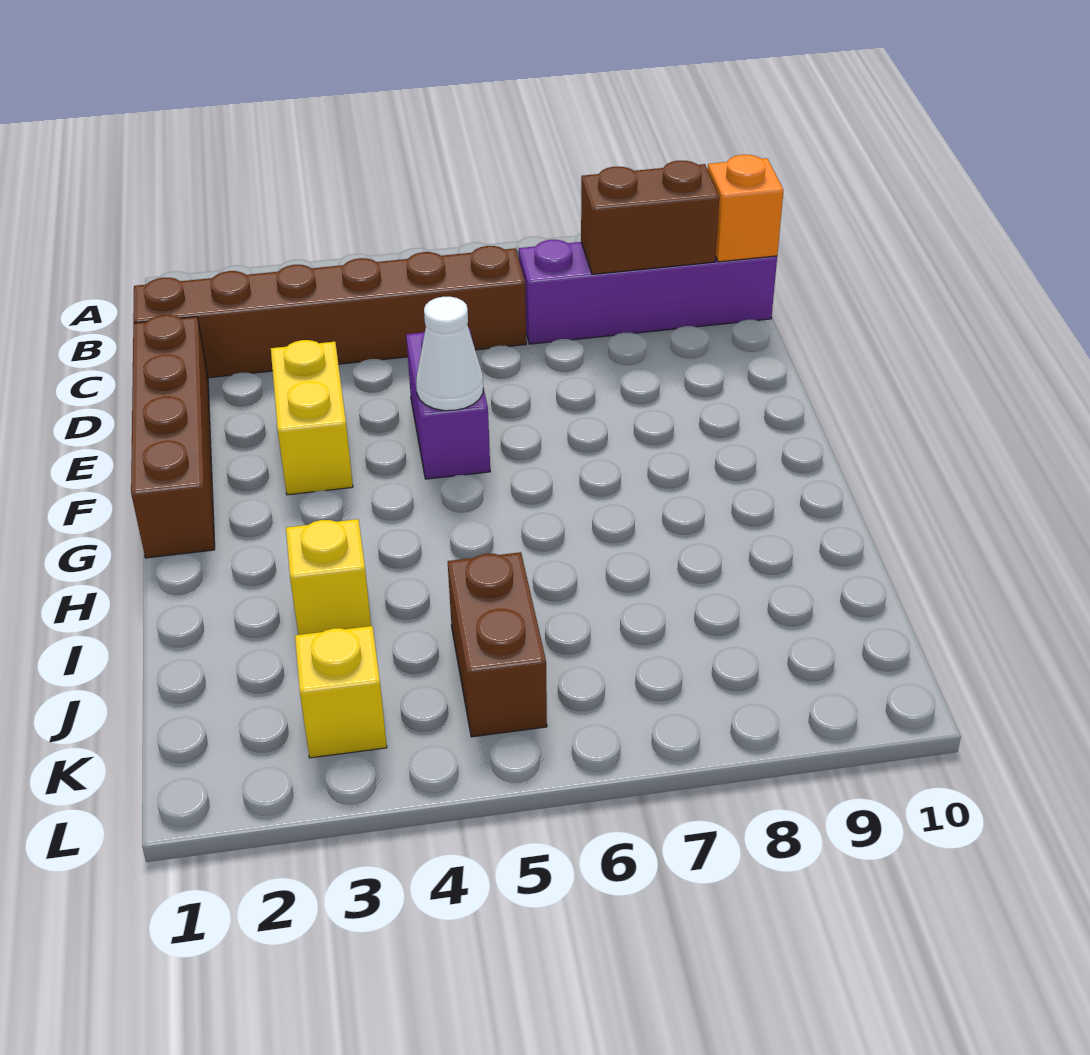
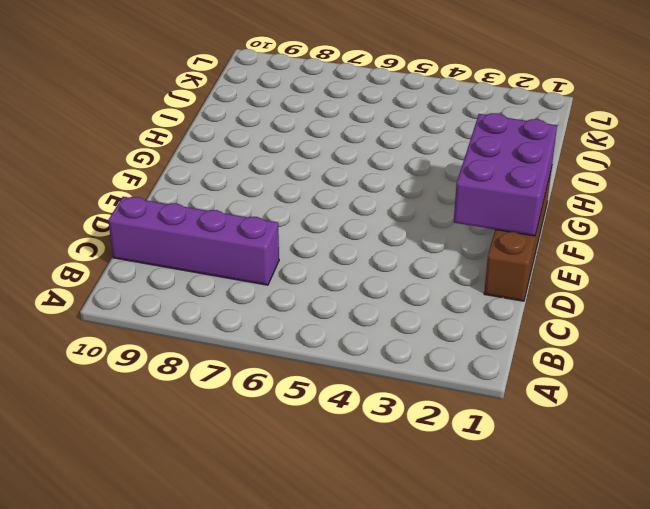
purple 2x3 brick [454,113,557,236] -> none
none -> brown 1x6 brick [133,246,526,378]
none -> yellow 1x2 brick [271,340,353,495]

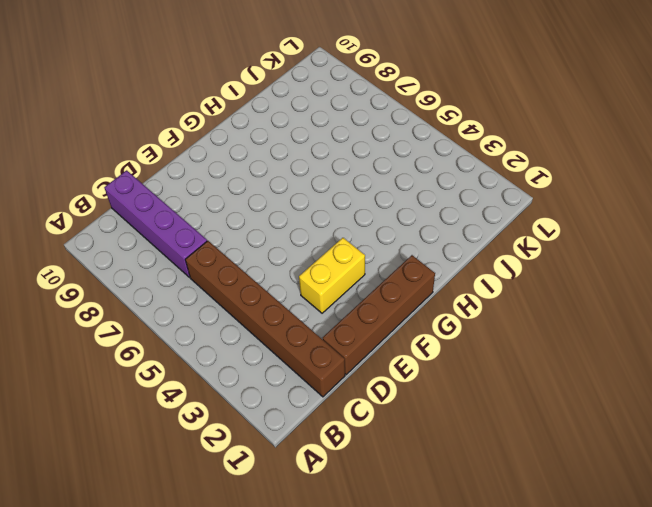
none -> purple 1x2 brick [406,328,490,479]
none -> yellow 1x1 brick [286,519,371,635]

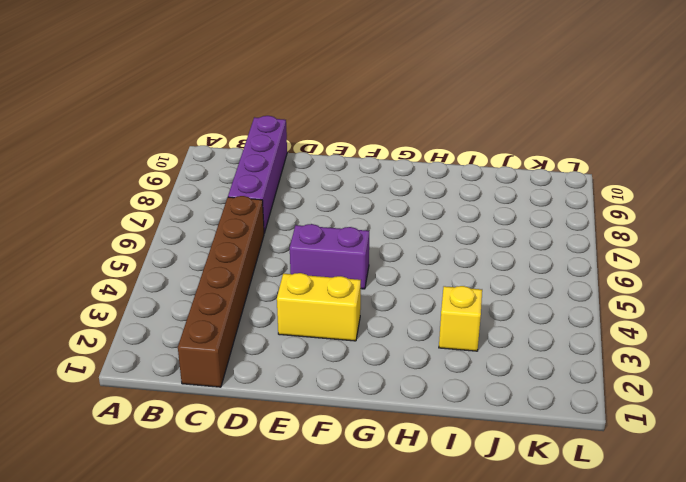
none -> brown 1x4 brick [131,315,215,558]
none -> brown 1x2 brick [448,552,547,737]

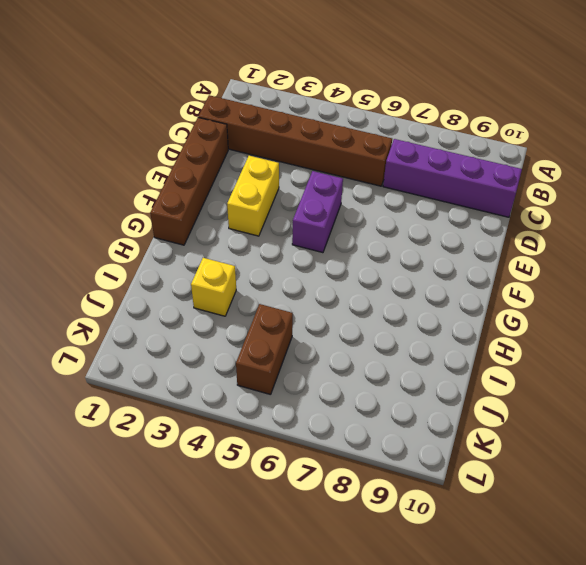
none -> yellow 1x1 brick [295,626,387,758]
none -> brown 1x2 brick [581,161,719,274]

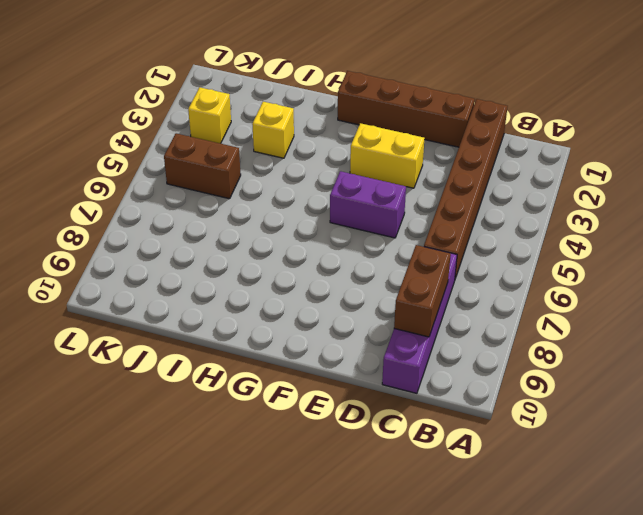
none -> orange 1x1 brick [708,155,784,262]
none -> white 1x1 cone [416,297,483,411]

